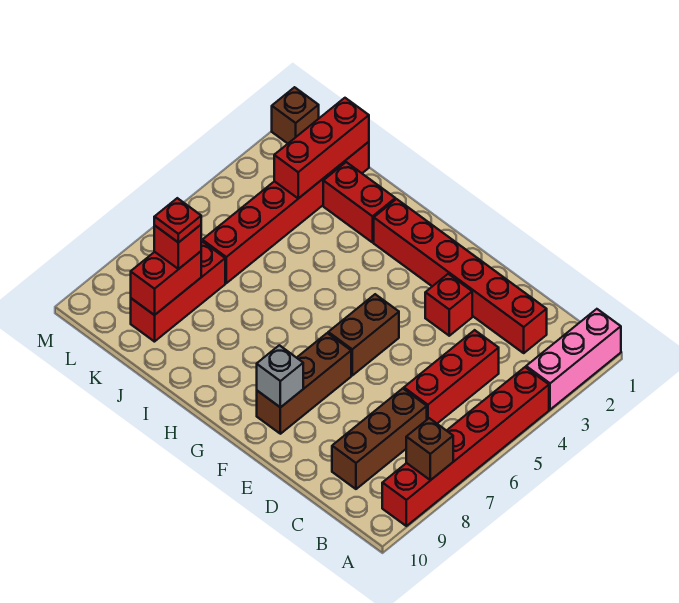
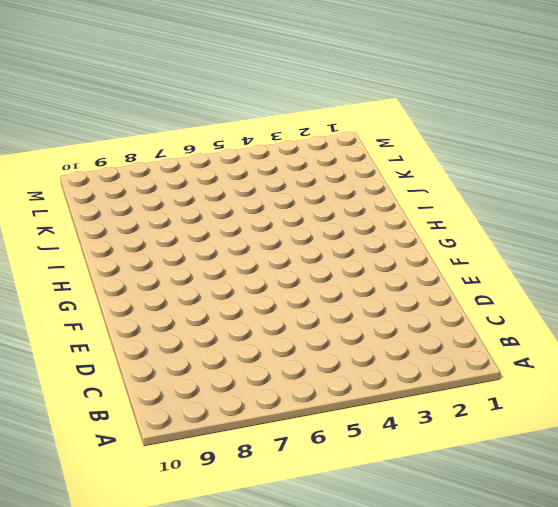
none -> pink 1x3 brick [526,309,621,410]
none -> red 1x6 brick [382,367,549,526]
none -> red 1x6 brick [374,199,547,353]

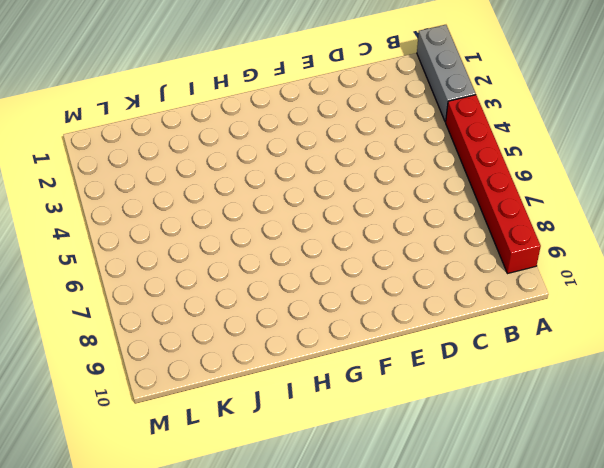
grey 1x3 brick [417,25,476,122] -> pink 1x3 brick [526,309,621,410]
none -> red 1x6 brick [374,199,547,353]
none -> red 1x3 brick [404,330,499,423]
none -> brown 1x3 brick [332,388,427,489]

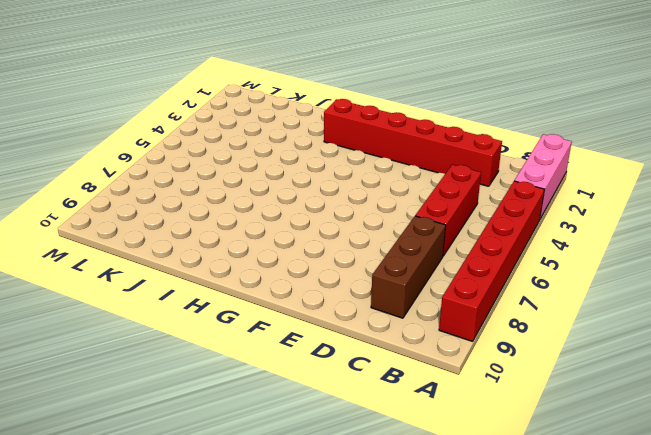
none -> red 1x1 brick [425,274,472,336]
none -> brown 1x2 brick [328,294,399,375]
none -> brown 1x3 brick [257,333,351,434]

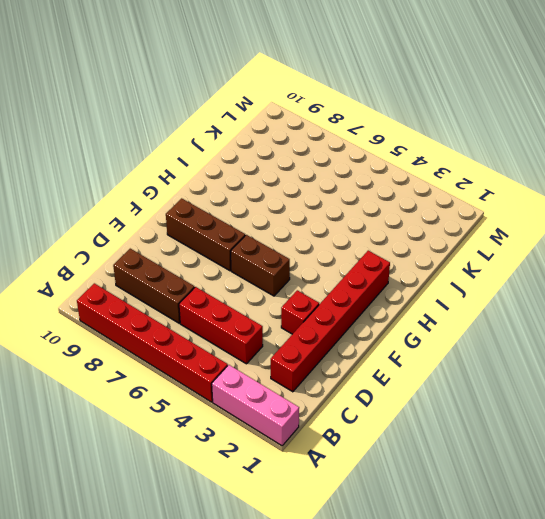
none -> red 1x2 brick [323,162,395,242]
none -> red 1x6 brick [202,142,369,283]
none -> red 1x3 brick [131,241,225,342]

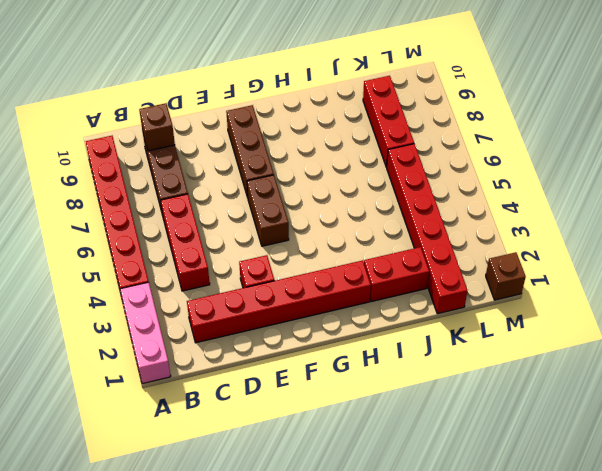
brown 1x1 brick [139,103,175,151] -> brown 1x1 brick moved to [406,418,453,480]
none -> grey 1x1 brick [257,345,303,407]
none -> red 1x3 brick [274,98,369,198]
none -> red 1x2 brick [131,251,201,315]

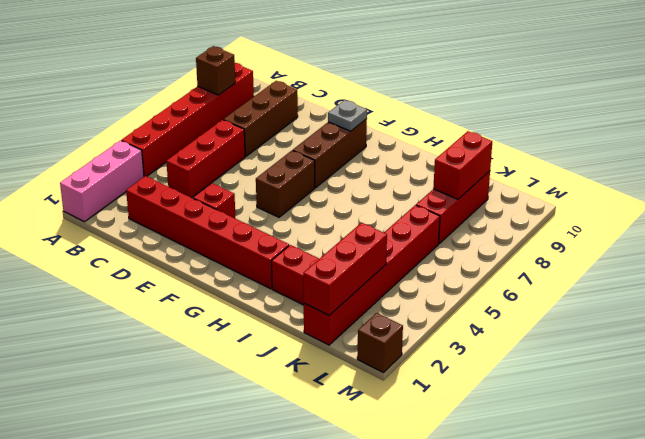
grey 1x1 plate [328,100,367,131] -> grey 1x1 brick [257,345,303,407]
none -> red 1x1 brick [154,225,201,269]
none -> red 1x1 plate [154,198,201,243]

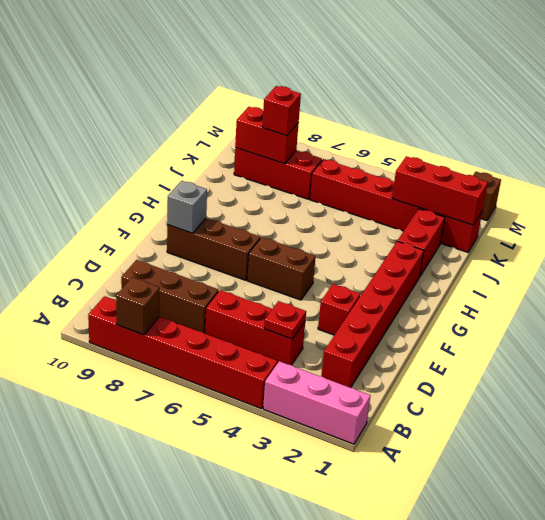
red 1x1 plate [264,301,306,339] -> red 1x1 plate moved to [154,198,201,243]

